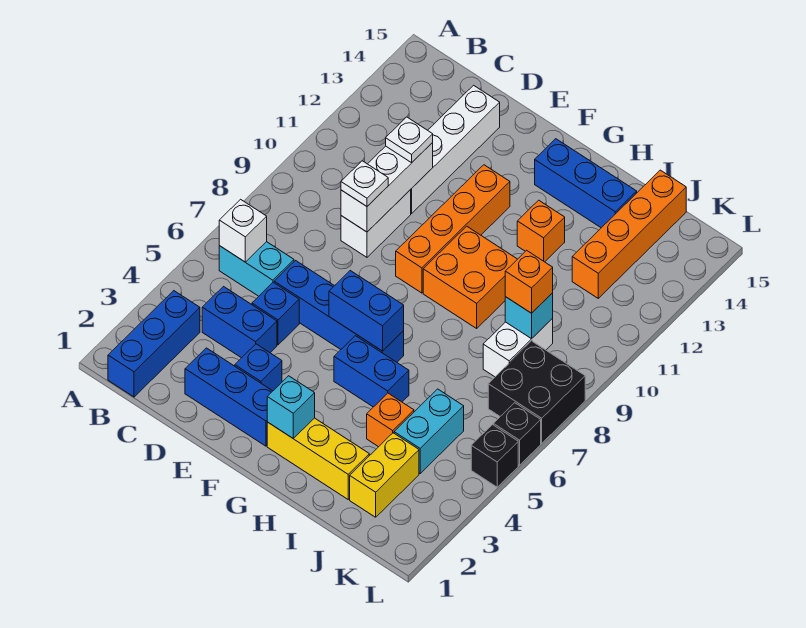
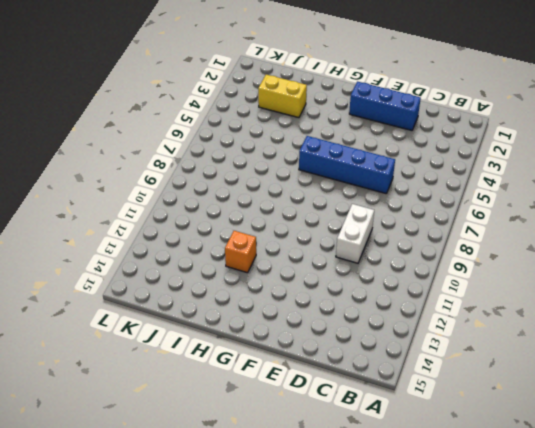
yellow 1x2 brick [258,75,307,118] -> yellow 1x2 brick turned to [350,433,419,517]
none -> blue 1x3 brick [108,291,200,397]
none -> cyan 1x2 brick [219,242,294,296]
none -> blue 1x2 brick [202,287,277,358]
none -> blue 1x1 brick [252,282,299,345]

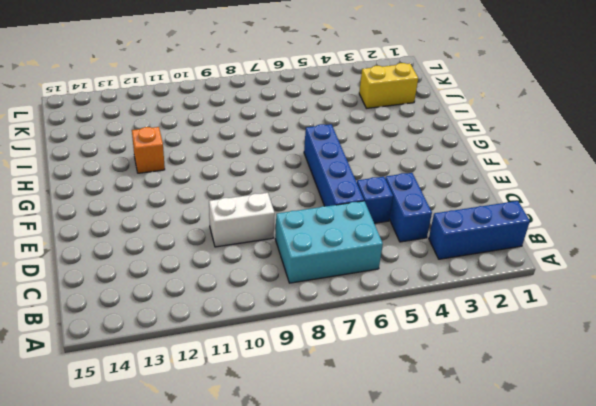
cyan 2x3 brick [275,201,383,283] -> cyan 1x2 brick [219,242,294,296]
none -> blue 1x3 brick [185,348,272,446]
none -> white 1x4 brick [410,85,500,214]
none -> blue 1x1 brick [235,344,282,391]
none -> orange 1x4 brick [396,165,510,293]

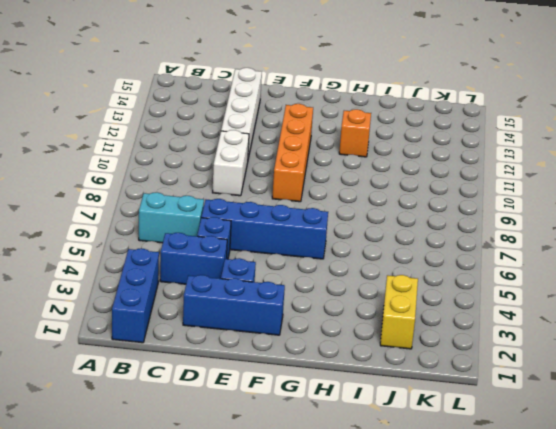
none -> yellow 1x3 brick [267,418,369,499]
none -> blue 1x2 brick [334,336,409,407]
none -> orange 2x2 brick [423,226,517,328]
none -> blue 1x3 brick [535,139,637,228]

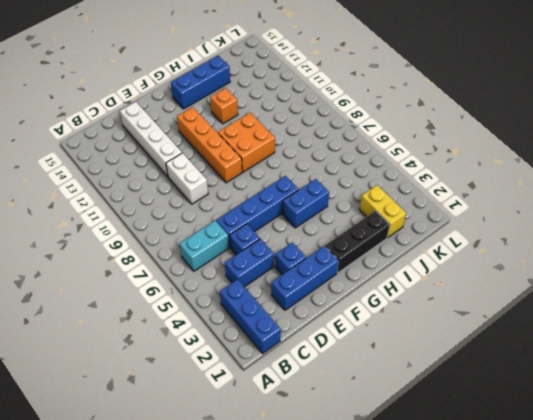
black 1x3 brick [325,211,390,273] -> yellow 1x3 brick [267,418,369,499]
none -> orange 1x1 brick [367,393,414,447]
none -> cyan 1x2 brick [394,389,464,473]
none -> white 1x2 brick [483,318,553,377]
none -> orange 1x4 brick [572,170,686,298]

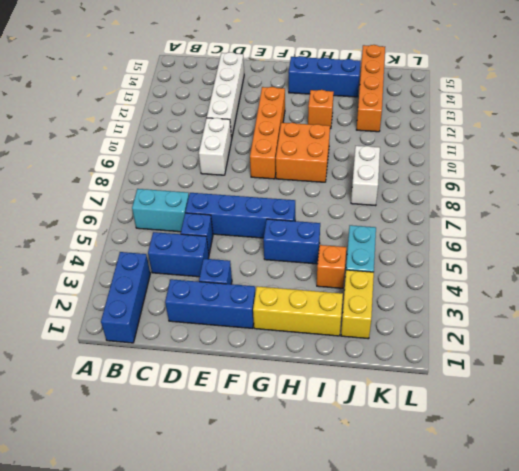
none -> black 2x2 brick [488,341,585,443]
none -> black 1x1 brick [471,425,518,487]
none -> black 1x1 brick [493,403,541,465]
none -> white 1x1 brick [219,199,267,262]

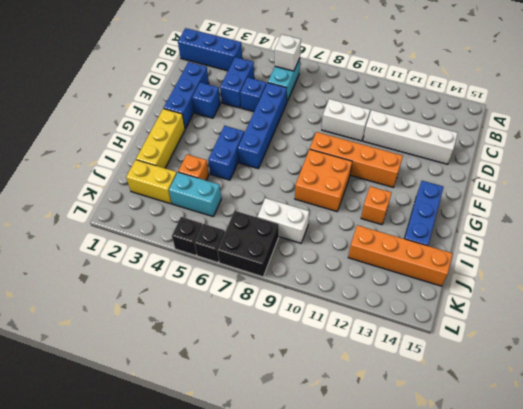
none -> white 1x3 brick [341,143,433,232]
none -> blue 1x2 brick [329,271,404,351]
none -> cyan 1x1 brick [267,376,315,439]
none -> cyan 1x1 brick [505,293,553,339]

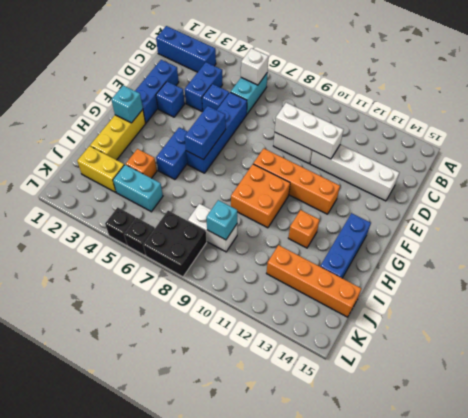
none -> white 1x1 plate [341,161,388,206]
none -> white 1x1 plate [386,117,433,163]
none -> orange 1x1 brick [505,250,553,313]

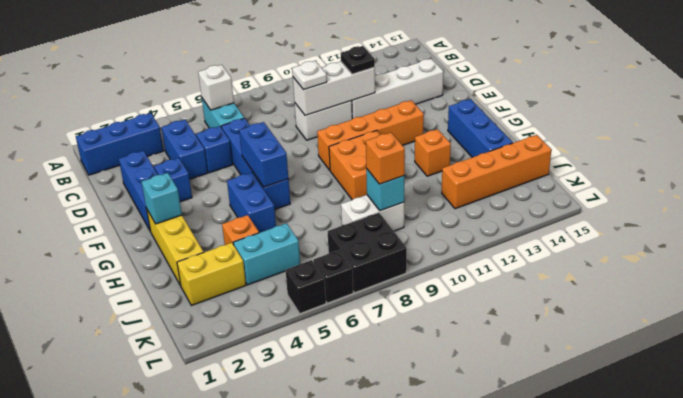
black 1x1 plate [340,46,375,74] -> white 1x1 plate [386,117,433,163]

